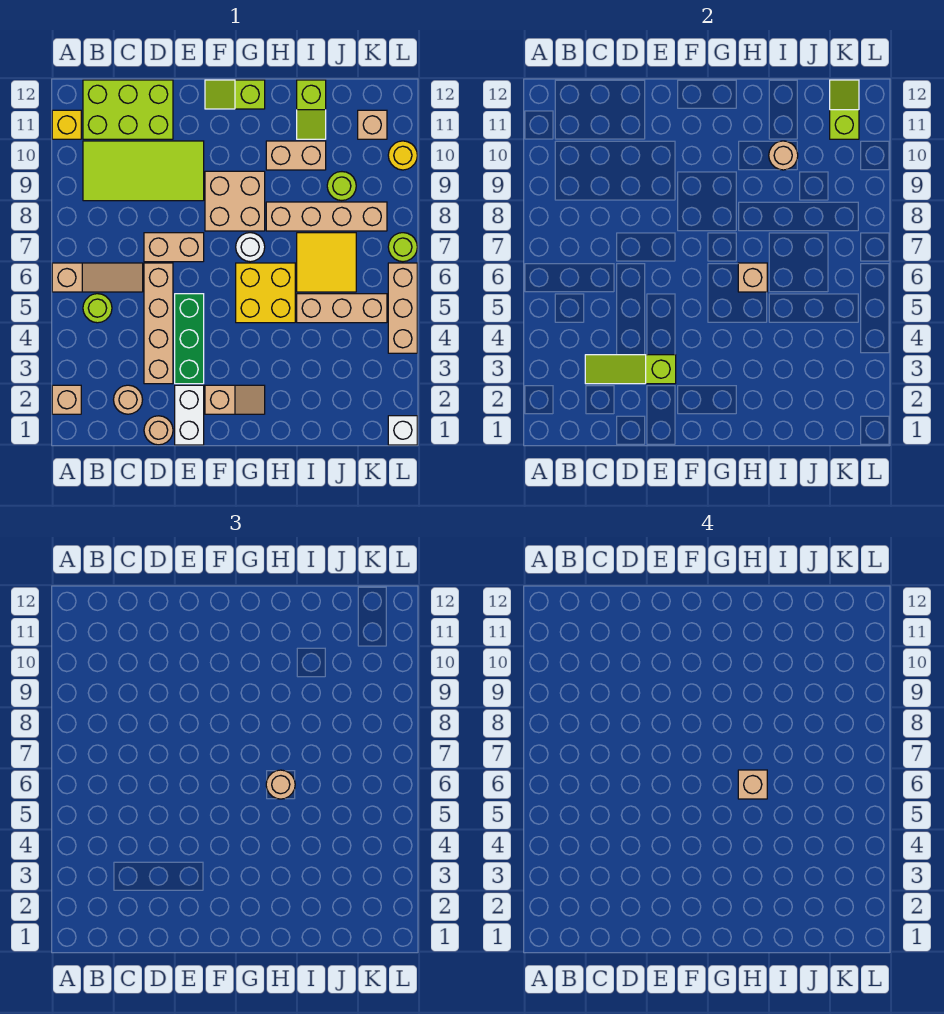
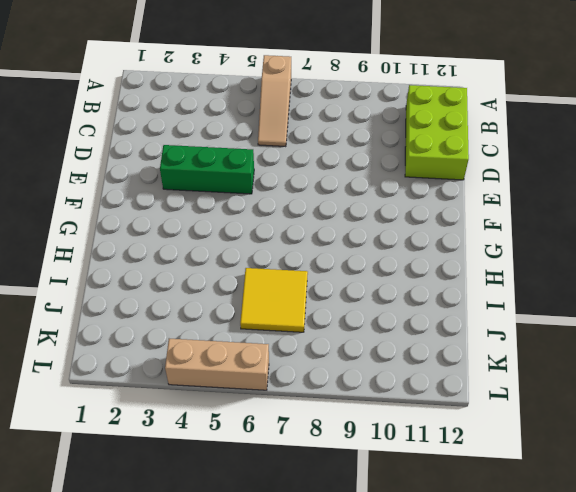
none -> tan 1x1 brick [52,385,81,414]
none -> yellow 1x1 brick [52,110,81,139]
none -> lime 1x1 round brick [83,294,112,323]
none -> lime 2x4 tile [83,141,204,201]

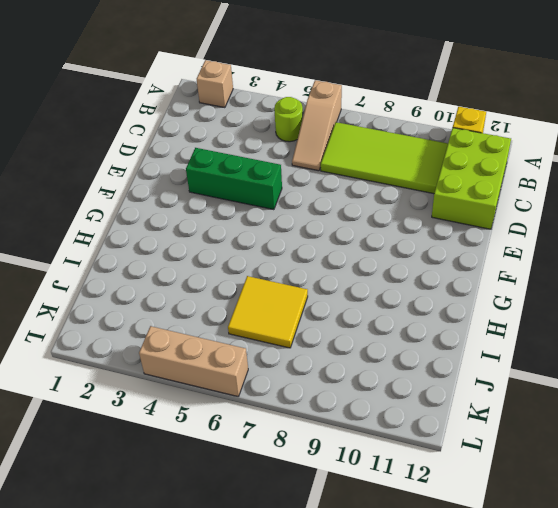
lime 2x4 tile [321,122,448,194] -> lime 2x4 tile turned to [83,141,204,201]
none -> tan 1x1 round brick [114,385,143,414]
none -> tan 1x1 round brick [144,416,173,445]
none -> tan 1x4 brick [144,263,173,384]
none -> tan 1x2 brick [144,233,204,262]

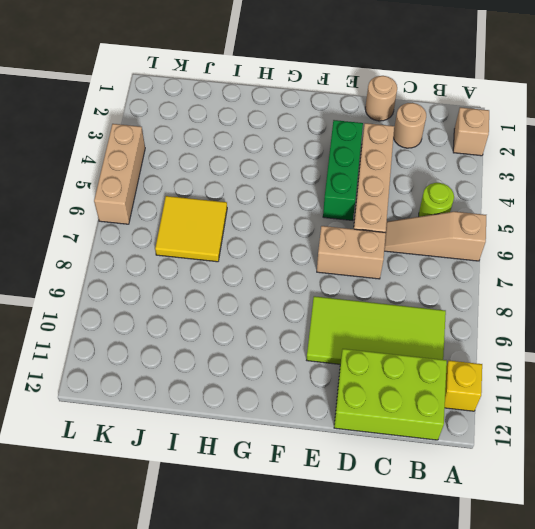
none -> white 1x2 brick [175,385,204,445]
none -> tan 1x2 slope [205,385,265,414]
none -> tan 2x2 brick [205,171,265,231]
none -> lime 1x2 slope [205,80,265,109]

